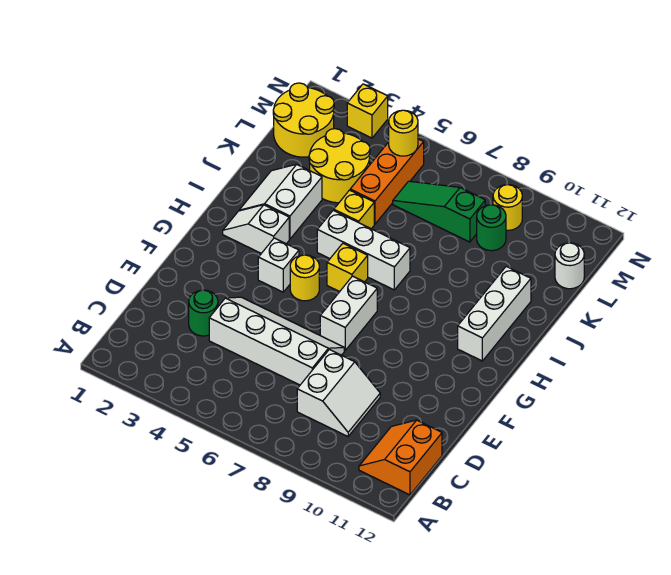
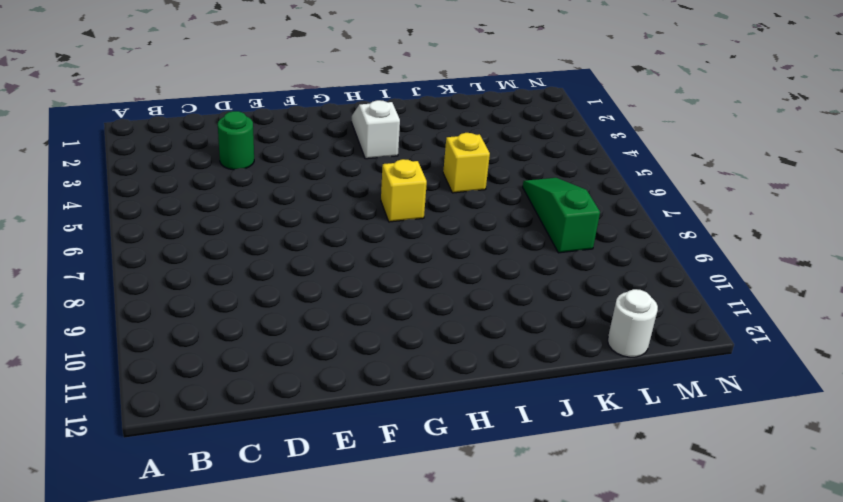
none -> orange 2x2 slope [359,420,442,495]
none -> white 2x2 slope [297,350,380,436]
none -> white 2x4 slope [209,297,344,385]

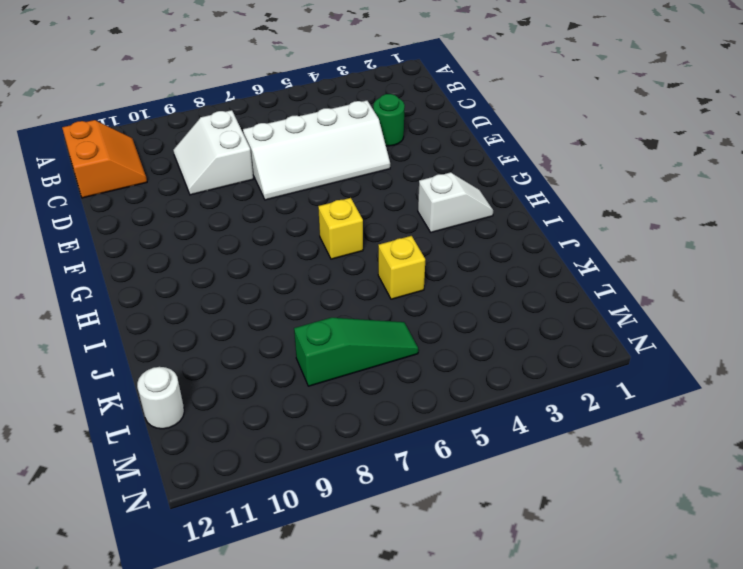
none -> white 1x2 brick [320,276,377,350]
none -> white 1x1 brick [258,238,299,292]
none -> yellow 1x1 round brick [290,255,319,301]

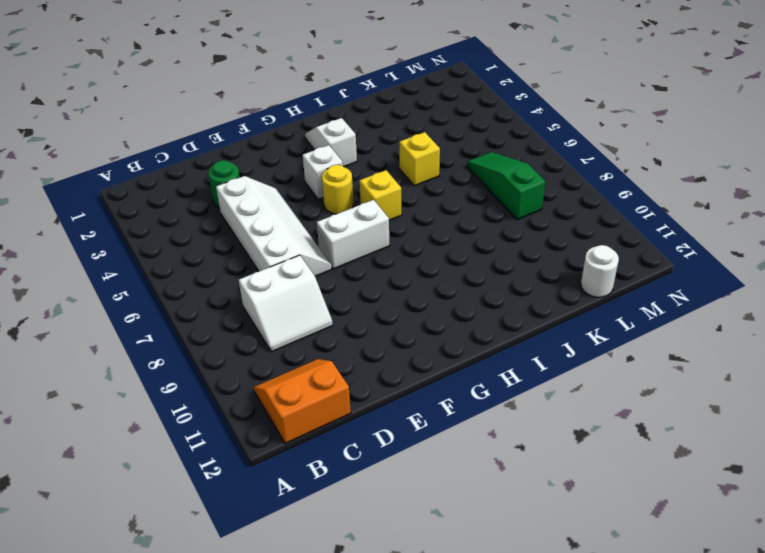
none -> white 1x3 brick [458,266,531,361]
none -> white 2x2 slope [239,164,322,239]
none -> white 1x3 brick [317,210,410,290]

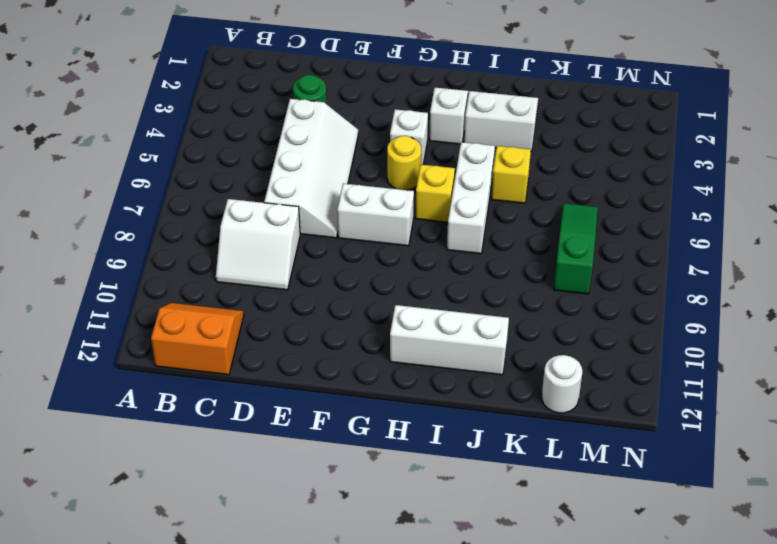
none -> yellow 2x2 round brick [309,129,370,203]
none -> orange 1x3 brick [350,139,424,224]
none -> yellow 2x2 round brick [273,83,334,157]

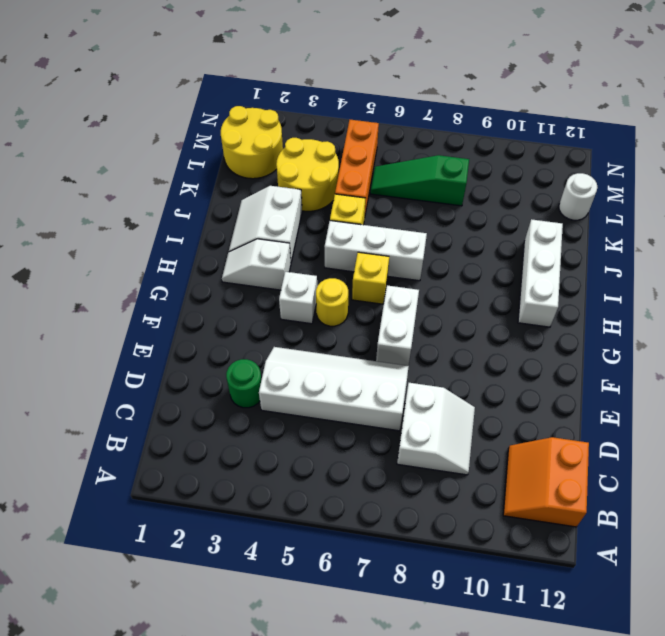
none -> green 1x1 round brick [477,205,506,251]
none -> yellow 1x1 round brick [493,185,522,230]
none -> yellow 1x1 brick [347,84,388,138]

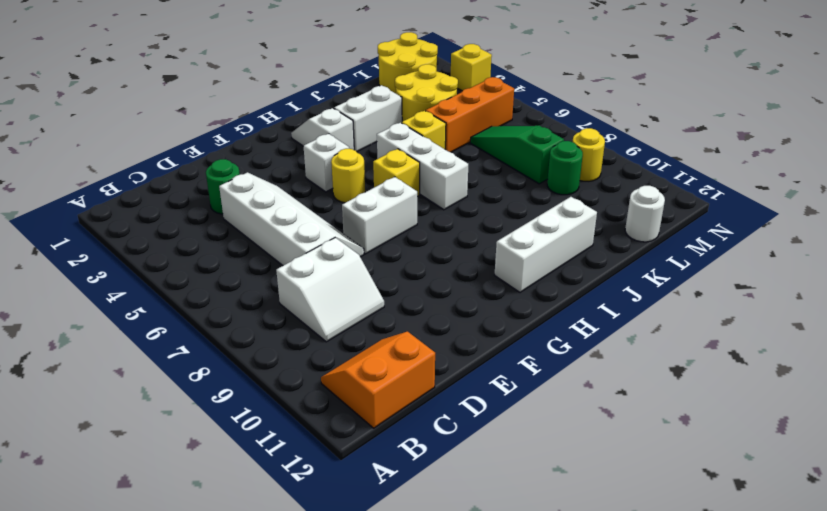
none -> yellow 1x1 round brick [389,110,418,156]

